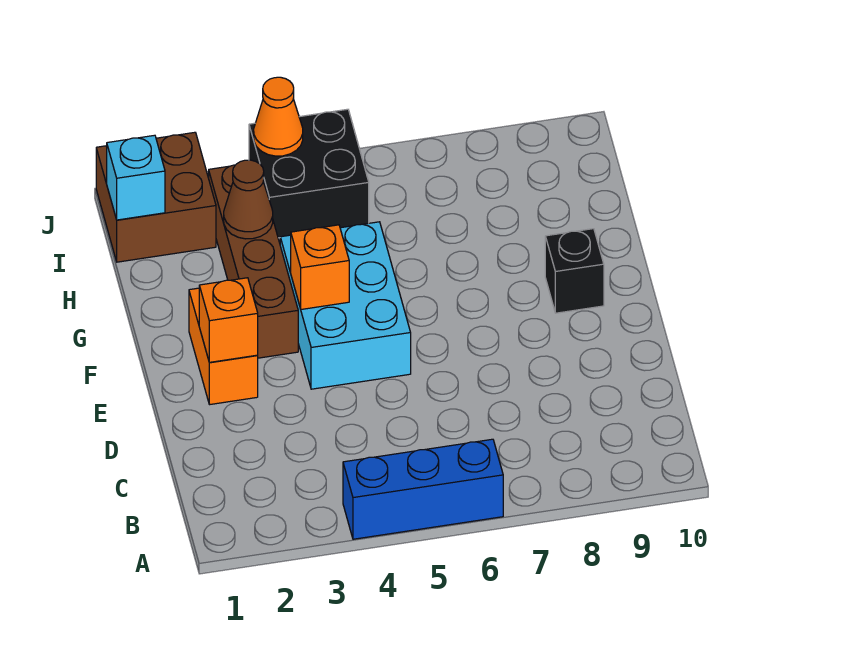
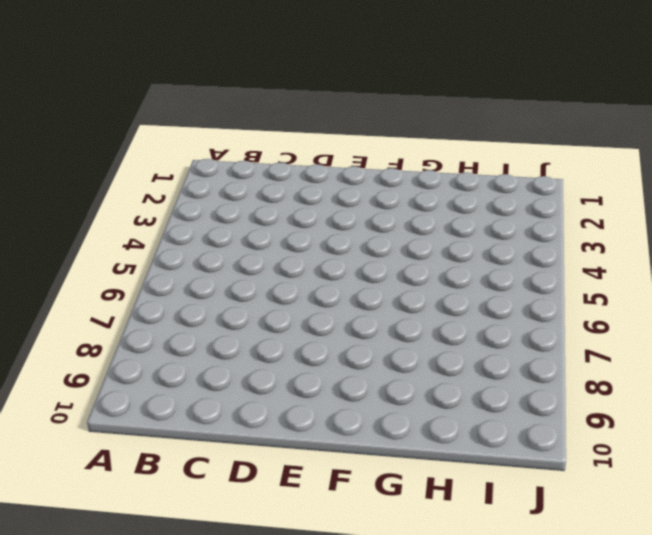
none -> blue 1x3 brick [343,439,503,539]
none -> orange 1x2 brick [189,288,258,405]
none -> cyan 2x3 brick [280,222,411,389]

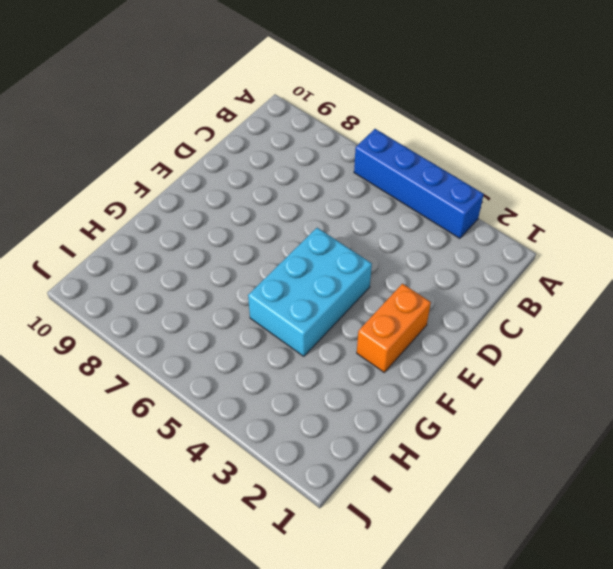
blue 1x4 brick [354,129,484,238] -> blue 1x3 brick [343,439,503,539]
none -> brown 1x4 brick [209,165,298,358]
none -> black 1x1 brick [545,229,604,313]
none -> brown 2x2 brick [96,132,216,262]

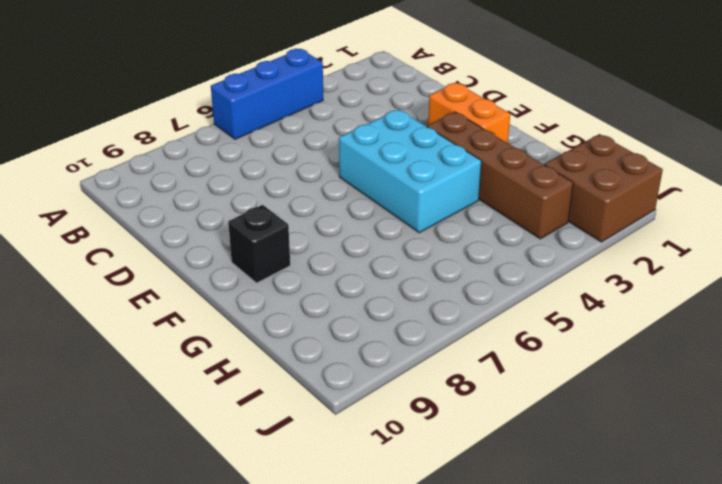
none -> black 2x2 brick [249,109,369,238]
none -> orange 1x1 brick [199,278,258,362]
none -> orange 1x1 brick [291,225,349,309]

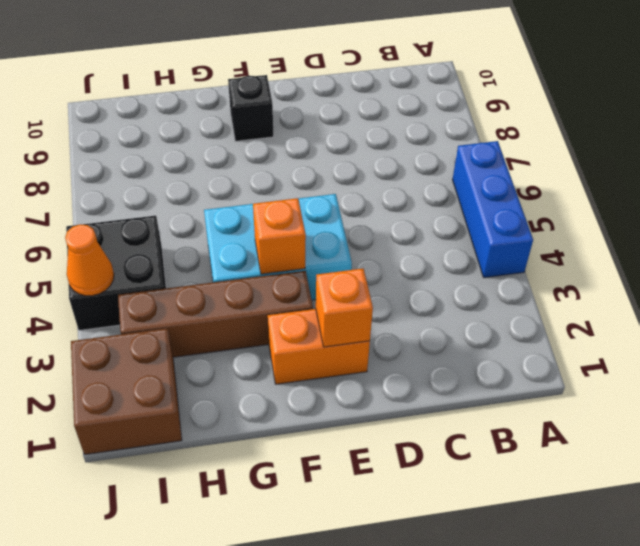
none -> brown 1x1 cone [224,160,273,239]
none -> cyan 1x1 brick [107,135,165,220]

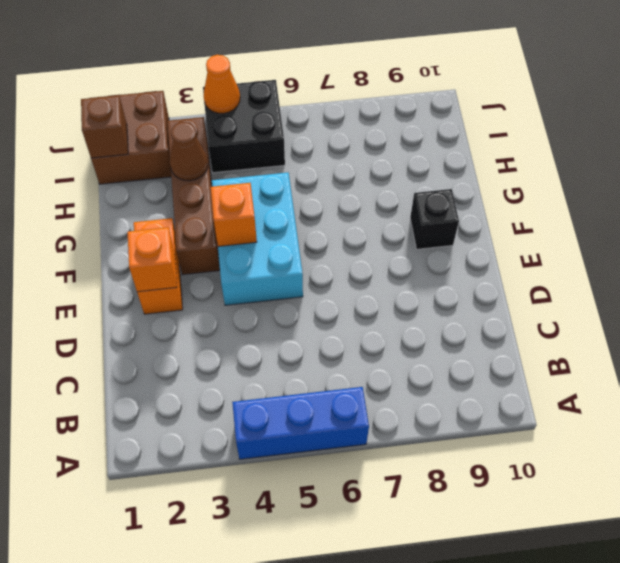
brown 1x1 brick [81,95,128,158] -> cyan 1x1 brick [107,135,165,220]

